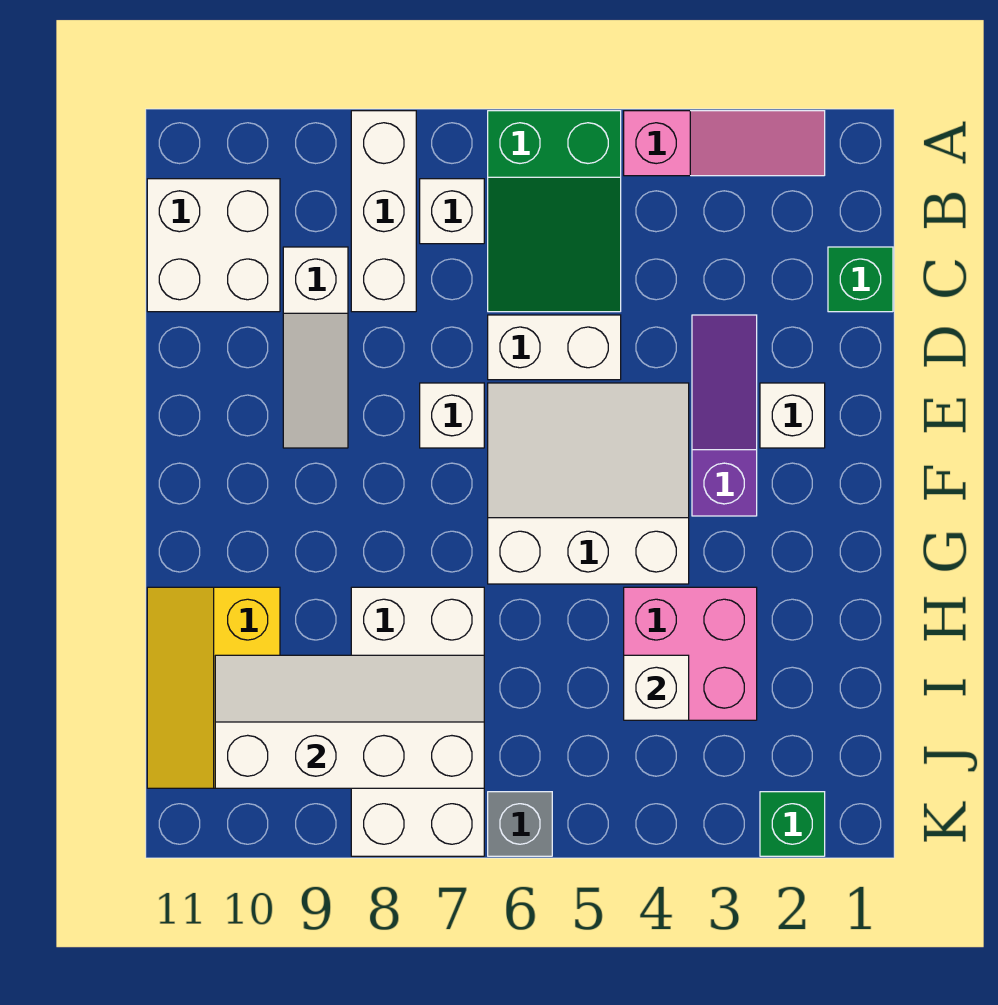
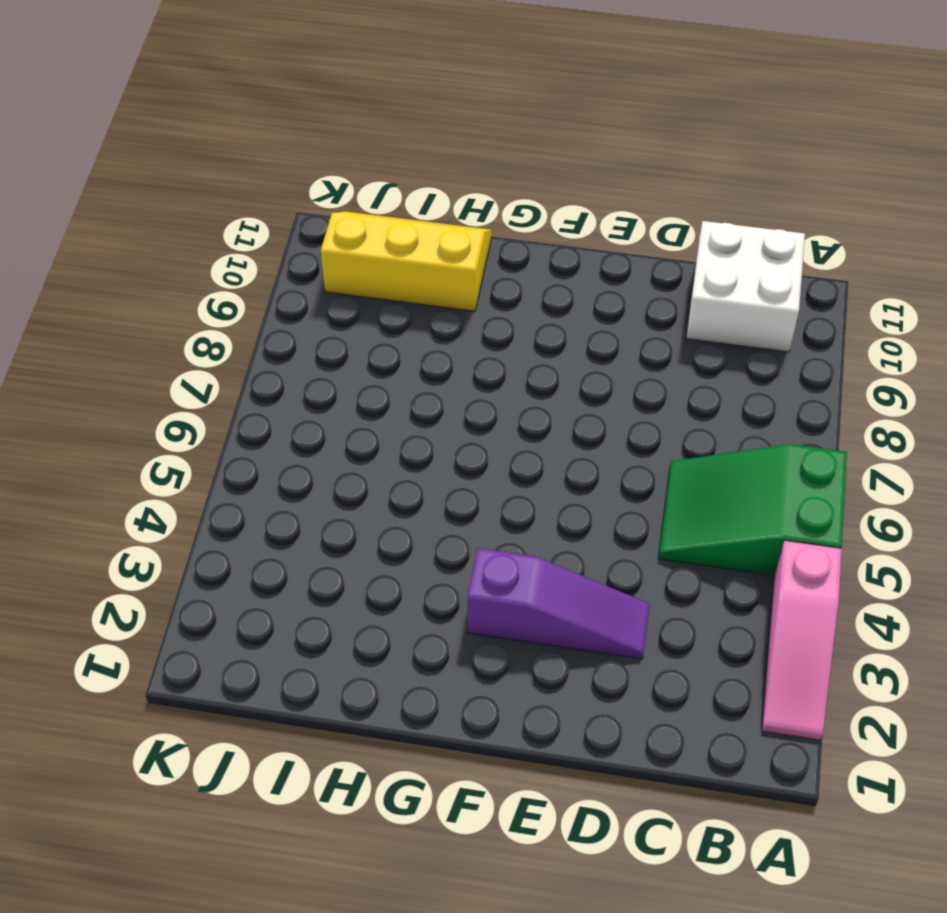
none -> white 1x3 brick [351,111,416,312]
none -> white 1x1 brick [420,179,484,244]
none -> green 1x1 brick [828,247,893,312]

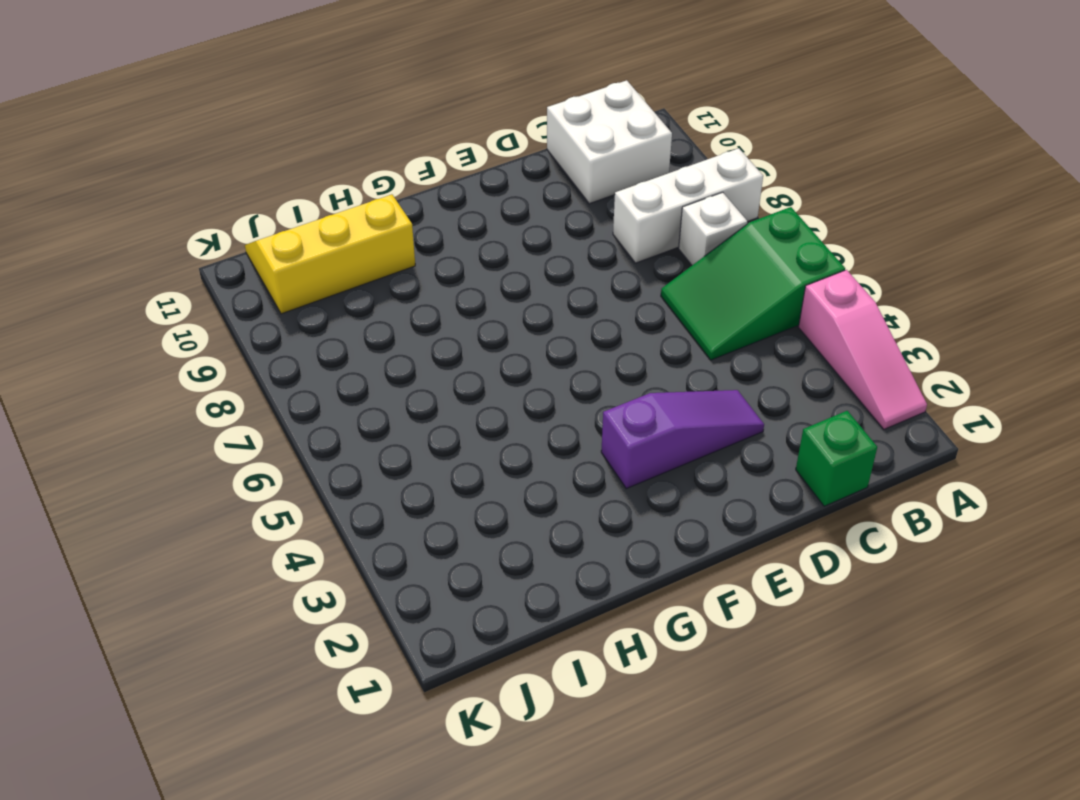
none -> white 1x3 slope [283,247,348,448]
none -> white 1x2 brick [488,315,621,380]
none -> white 1x1 brick [760,383,825,448]

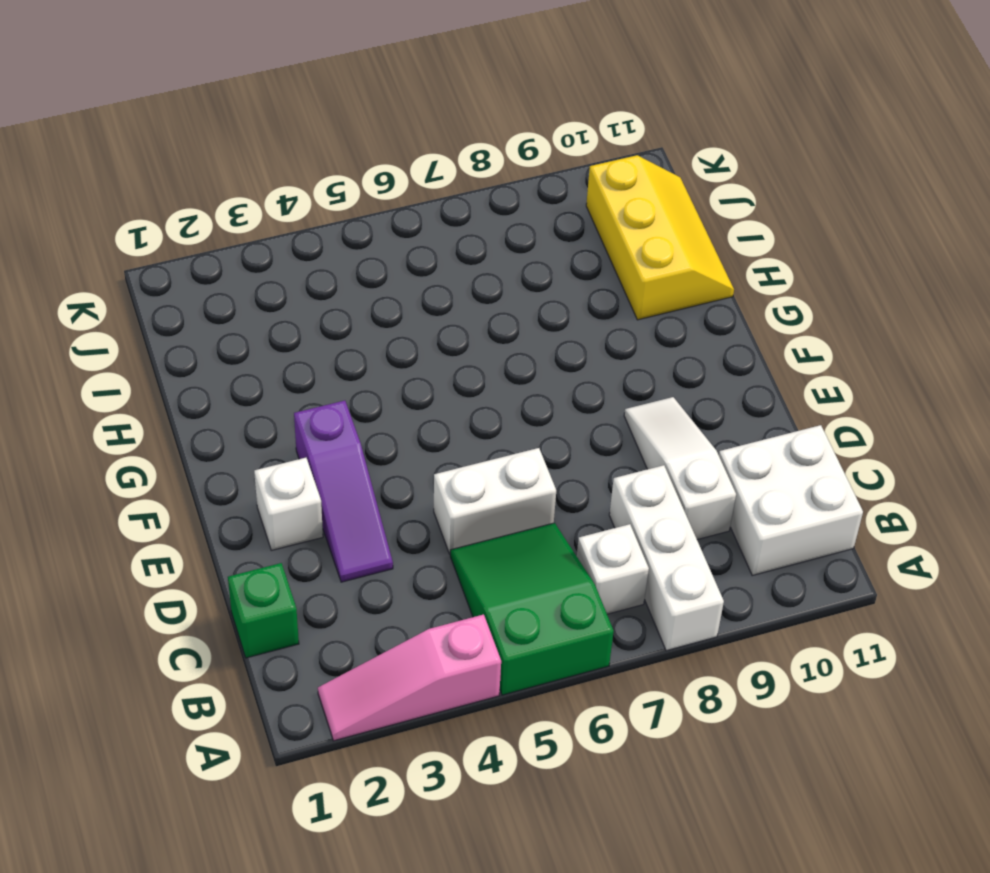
none -> white 3x3 slope [488,383,689,584]
none -> white 1x1 brick [420,383,484,448]
none -> pink 2x2 brick [624,587,757,720]

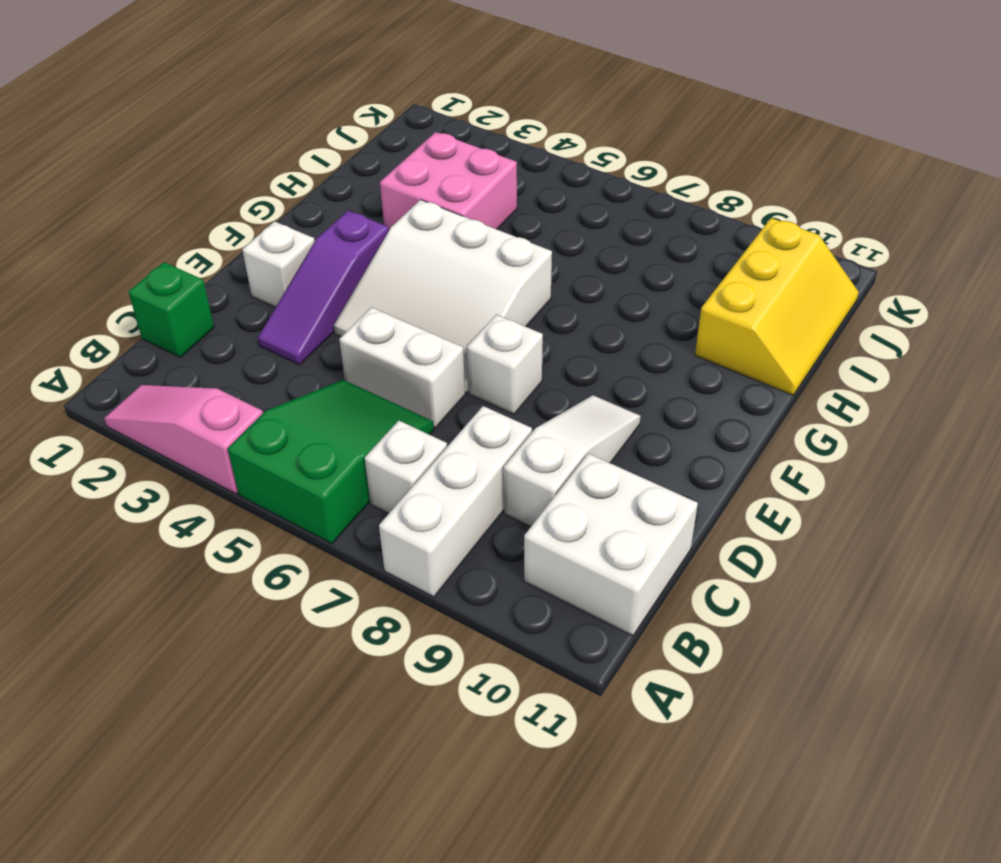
none -> white 2x4 brick [351,587,484,856]
none -> green 1x1 brick [760,792,825,856]
none -> grey 1x1 brick [488,792,552,856]

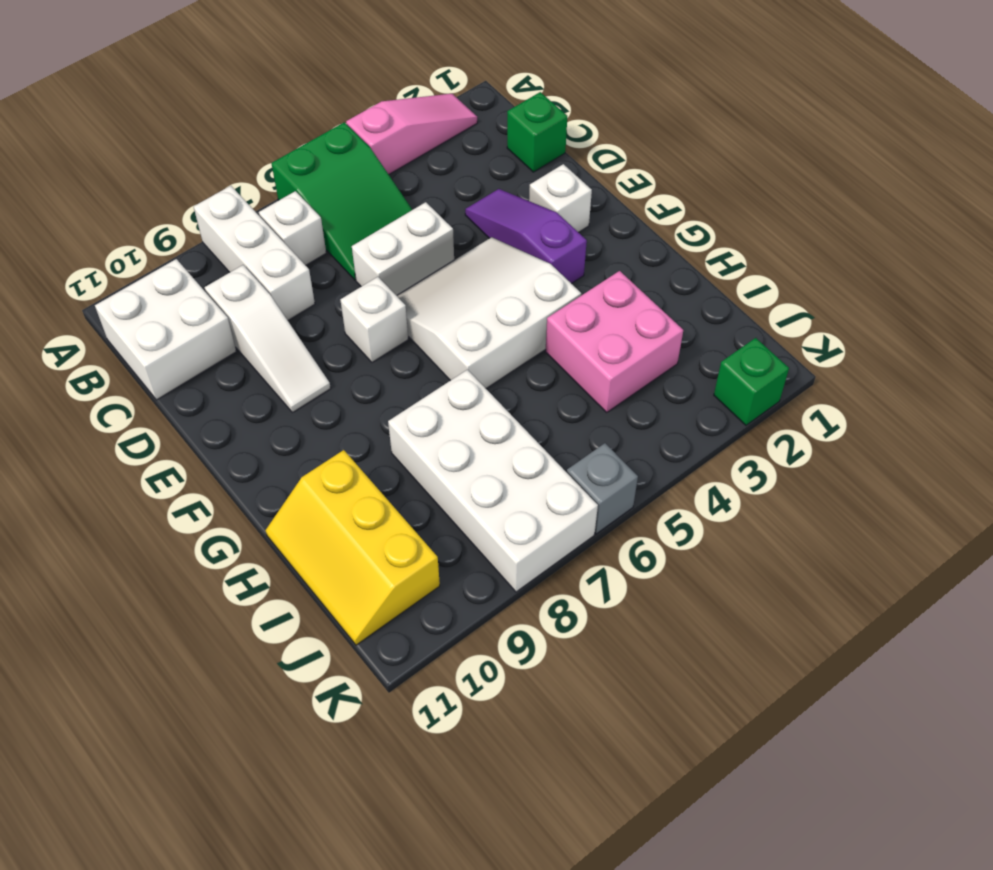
none -> white 1x1 brick [624,655,689,720]
none -> white 2x4 slope [215,655,484,788]

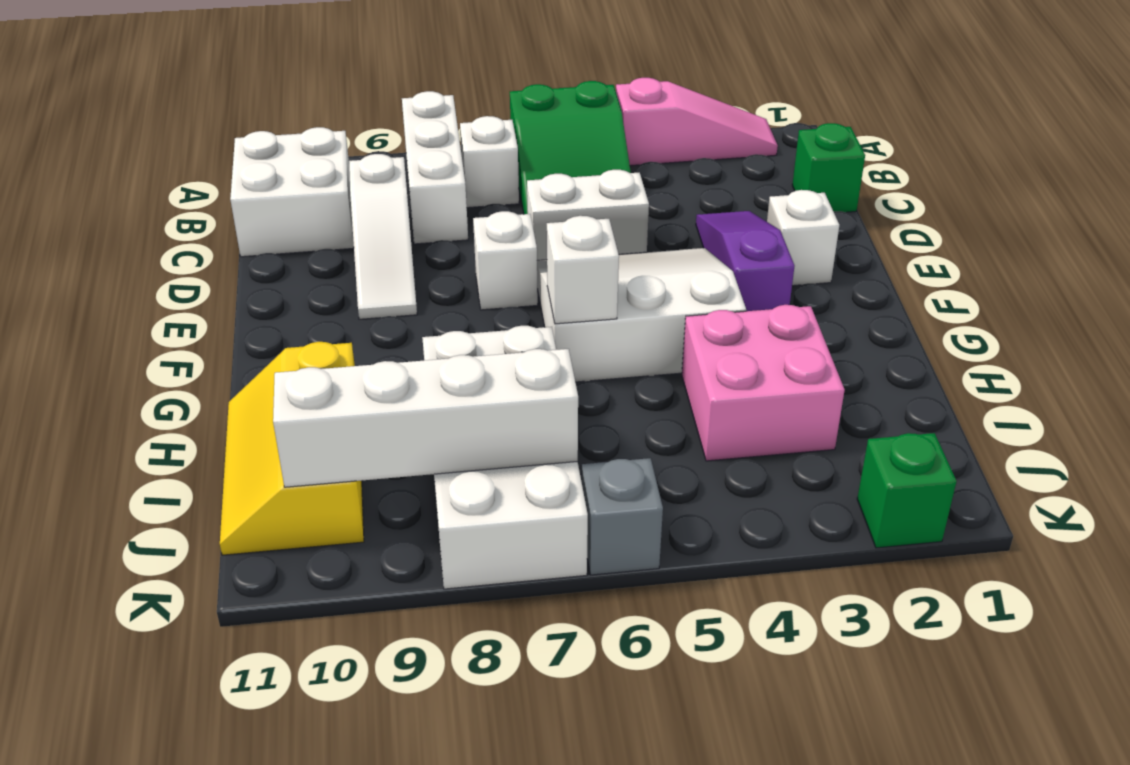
white 1x1 brick [547,216,619,324] -> white 1x1 brick moved to [624,655,689,720]

